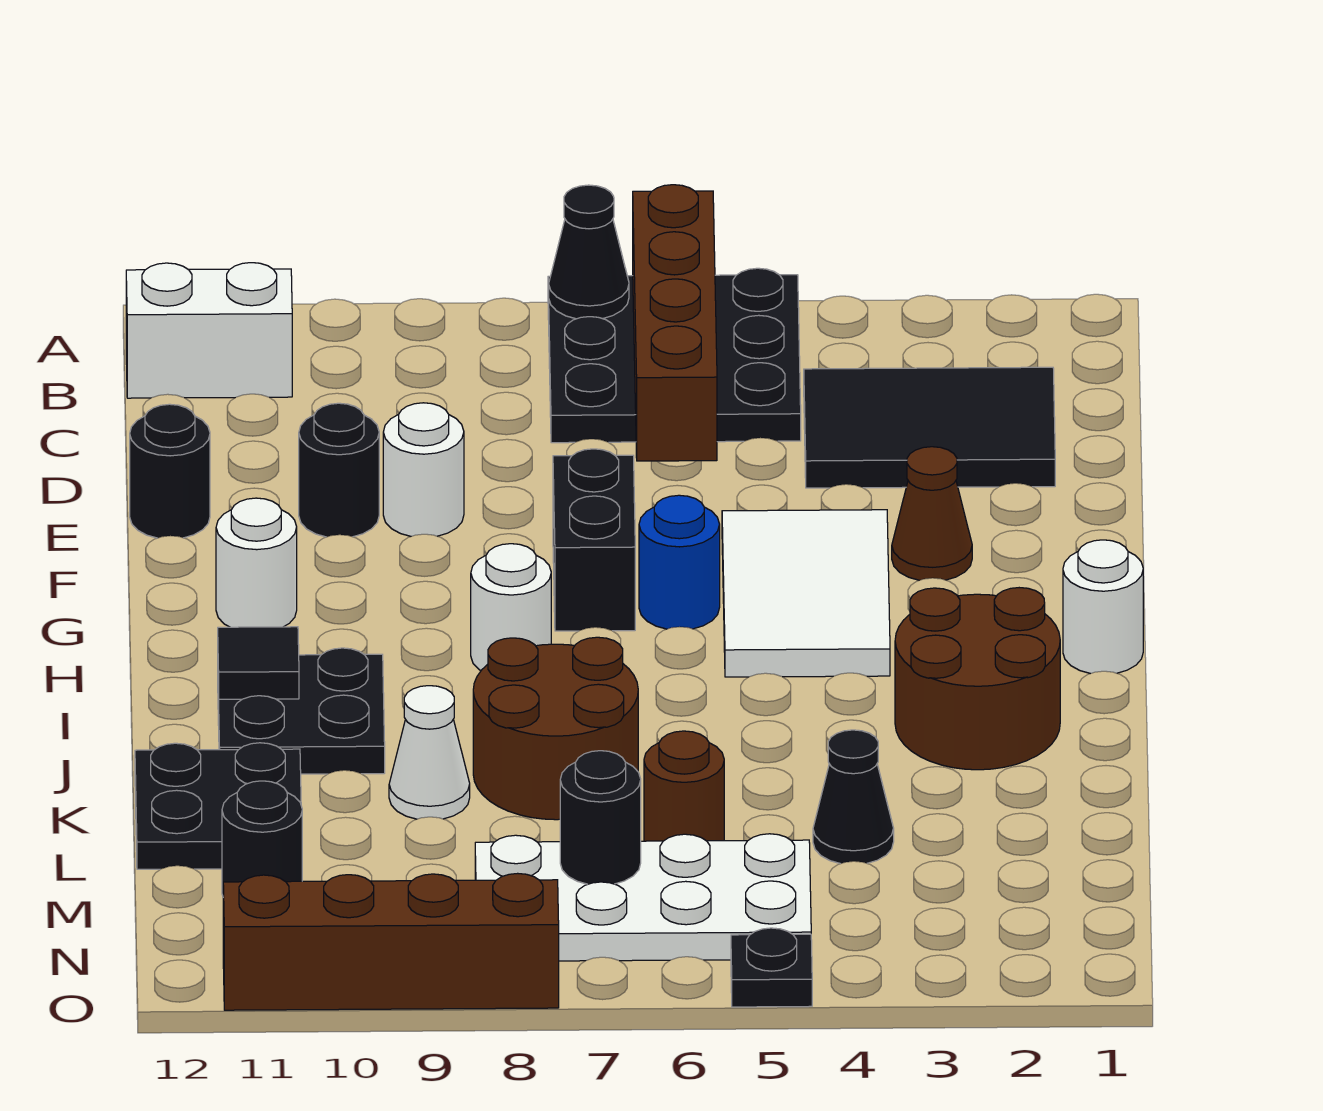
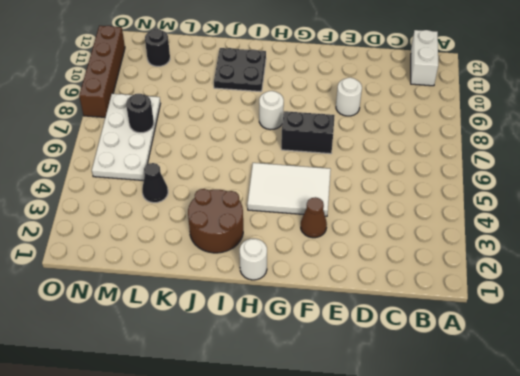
none -> black 3x3 plate [548,268,801,443]
none -> black 2x3 tile [804,367,1055,488]
none -> black 1x1 round brick [299,403,379,537]

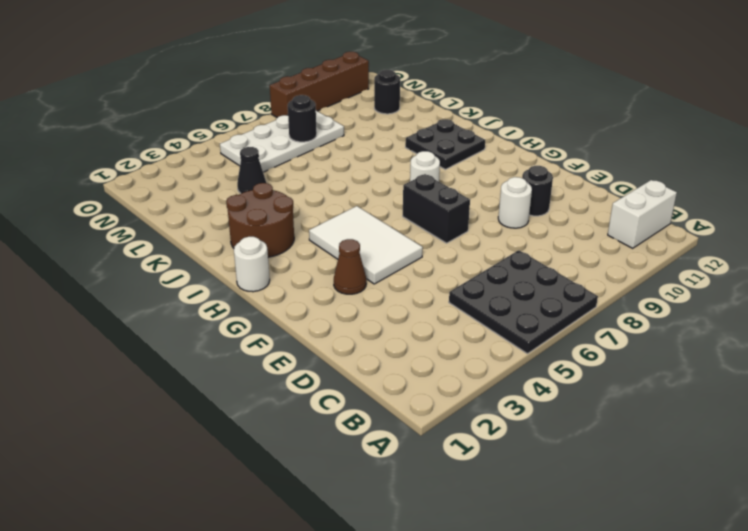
none -> black 2x3 tile [804,367,1055,488]
none -> black 1x1 round brick [130,404,210,538]
none -> blue 1x1 round brick [639,495,720,629]

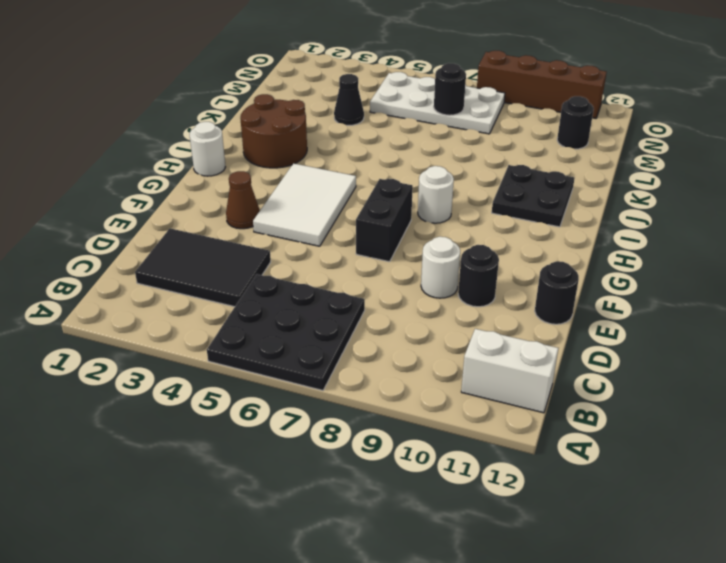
none -> blue 1x1 round brick [639,495,720,629]
none -> white 1x1 round brick [216,498,297,627]
none -> brown 2x2 round brick [473,637,638,820]

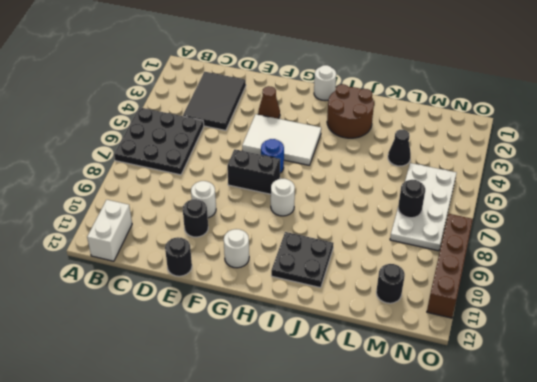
none -> brown 2x2 round brick [473,637,638,820]
none -> white 1x1 cone [389,686,470,819]
none -> black 2x2 plate [135,743,301,869]

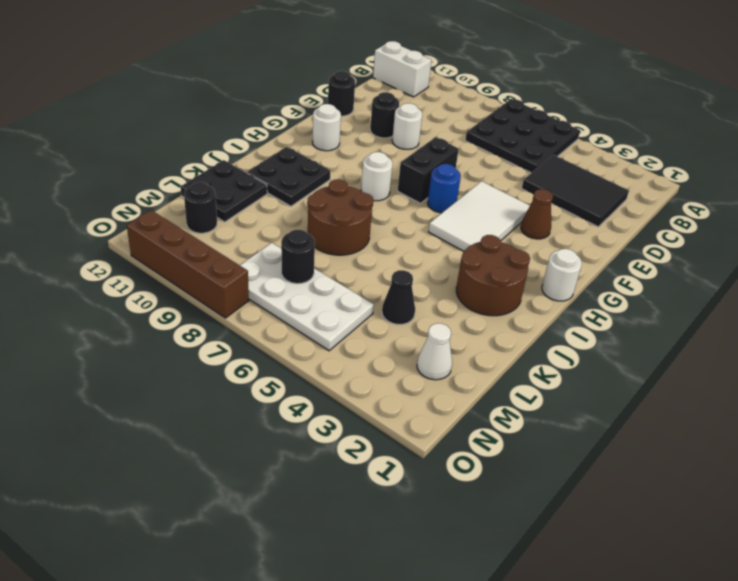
white 1x1 cone [417,323,452,380] -> white 1x1 cone moved to [389,686,470,819]
none -> brown 1x1 round brick [644,731,724,841]
none -> black 1x1 plate [731,928,812,1007]
none -> brown 1x4 brick [633,185,717,461]

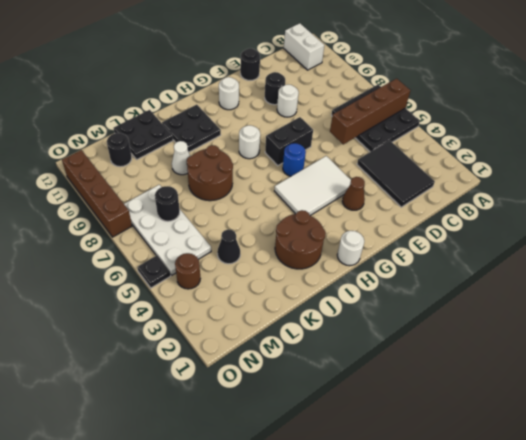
brown 1x1 round brick [175,253,200,289] -> brown 1x1 round brick moved to [644,731,724,841]
none -> black 1x1 cone [549,185,629,319]
none -> black 1x1 tile [218,627,299,699]

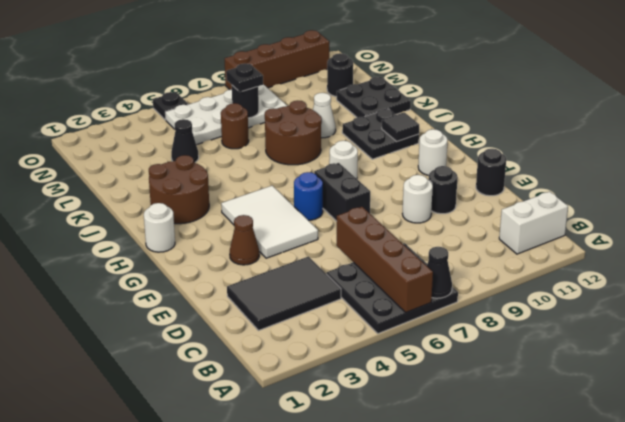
black 1x1 plate [226,64,263,92] -> none

